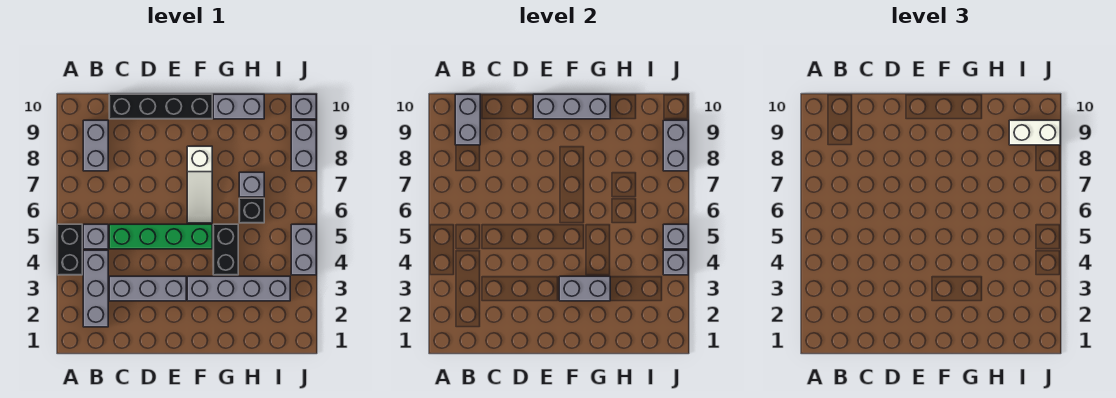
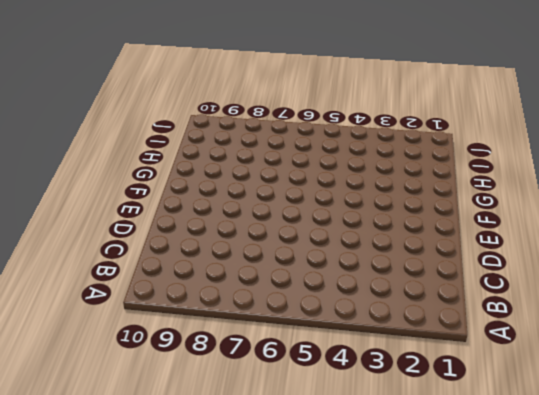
none -> black 1x2 brick [57,224,82,275]
none -> grey 1x3 brick [83,250,108,327]
none -> grey 1x1 brick [83,224,108,249]

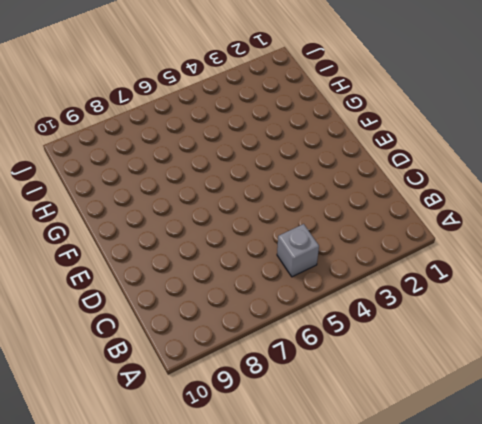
none -> black 1x2 brick [57,224,82,275]
none -> grey 1x3 brick [83,250,108,327]
none -> grey 1x2 brick [83,120,108,171]

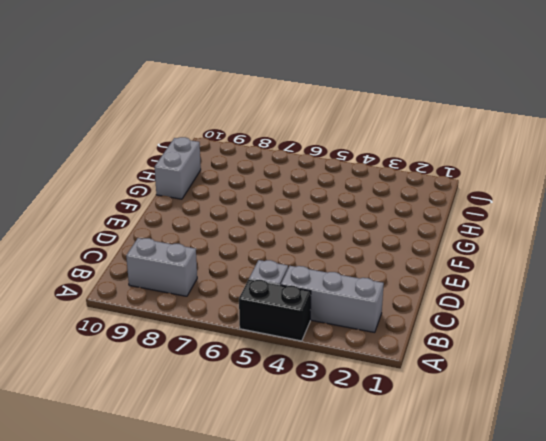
none -> grey 1x3 brick [109,276,186,301]
none -> green 1x4 brick [109,224,212,249]
none -> black 1x4 brick [109,94,212,119]

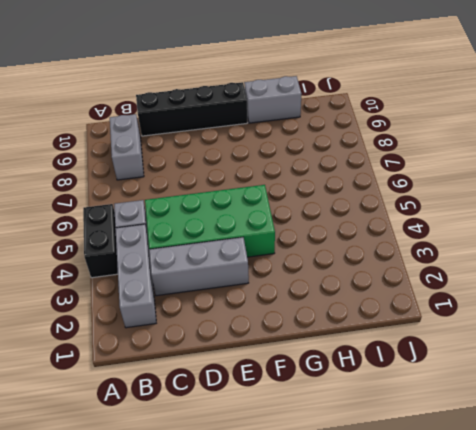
green 2x4 brick [145,185,275,257] -> green 1x4 brick [109,224,212,249]
none -> grey 1x4 brick [187,276,290,301]
none -> white 1x3 slope [187,146,212,223]
none -> black 1x2 brick [213,224,238,275]

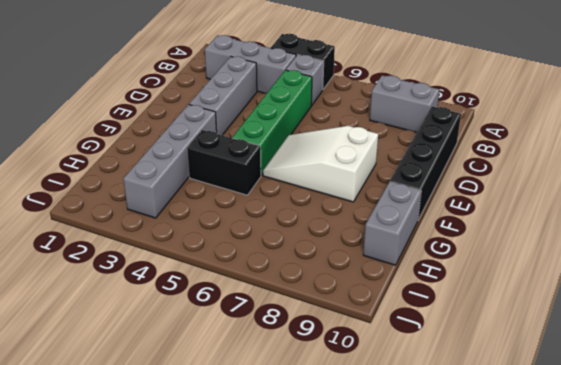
white 2x3 slope [263,126,378,202] -> white 1x3 slope [187,146,212,223]
none -> black 1x1 brick [239,198,264,223]
none -> grey 1x1 brick [239,172,264,197]
none -> grey 1x2 brick [291,224,316,275]

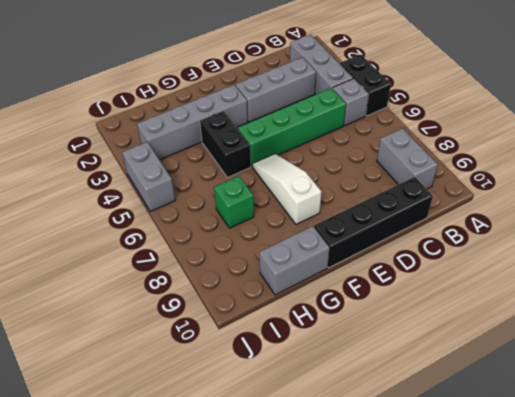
green 1x1 brick [214,176,254,228] -> grey 1x1 brick [239,172,264,197]
none -> black 1x1 brick [239,198,264,223]
none -> grey 1x2 brick [291,120,316,171]
none -> grey 1x1 brick [291,94,316,119]

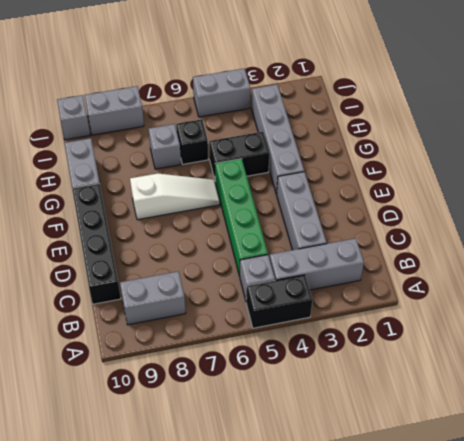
none -> grey 1x2 brick [455,94,480,145]
none -> grey 1x3 brick [533,94,610,119]
none -> grey 1x2 brick [559,276,610,301]

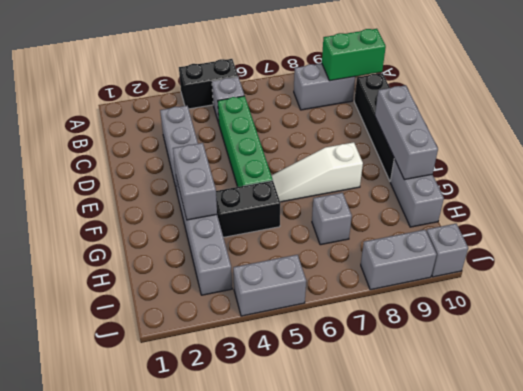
green 1x2 brick [322,29,386,81] -> grey 1x2 brick [455,94,480,145]
none -> grey 1x3 brick [83,250,108,327]
none -> black 1x1 brick [239,198,264,223]
none -> grey 1x1 brick [663,250,688,275]

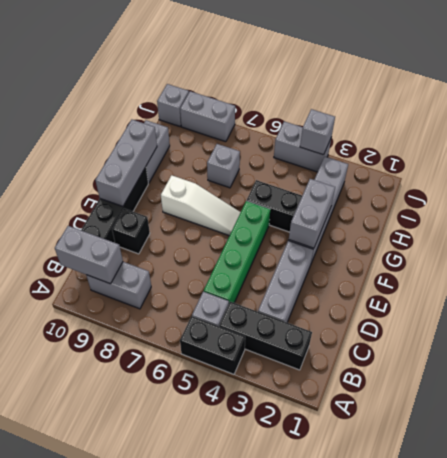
black 1x3 brick [219,302,312,370] -> grey 1x3 brick [83,250,108,327]
black 1x1 brick [112,209,150,254] -> black 1x1 brick moved to [239,198,264,223]
none -> grey 1x1 brick [663,224,688,249]
none -> grey 1x2 brick [663,120,688,171]
none -> white 1x2 brick [1009,120,1060,145]

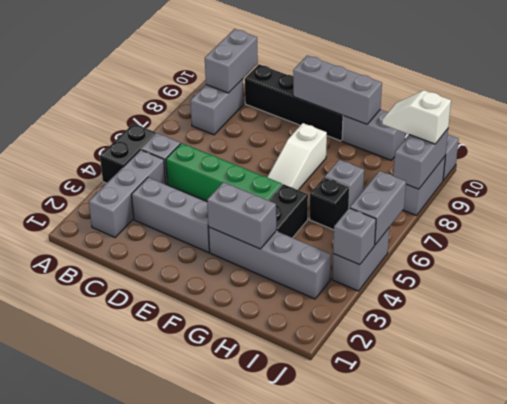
white 1x2 slope [382,90,451,144] -> white 1x2 brick [1009,120,1060,145]
grey 1x2 brick [350,171,406,245] -> grey 1x1 brick [663,224,688,249]

